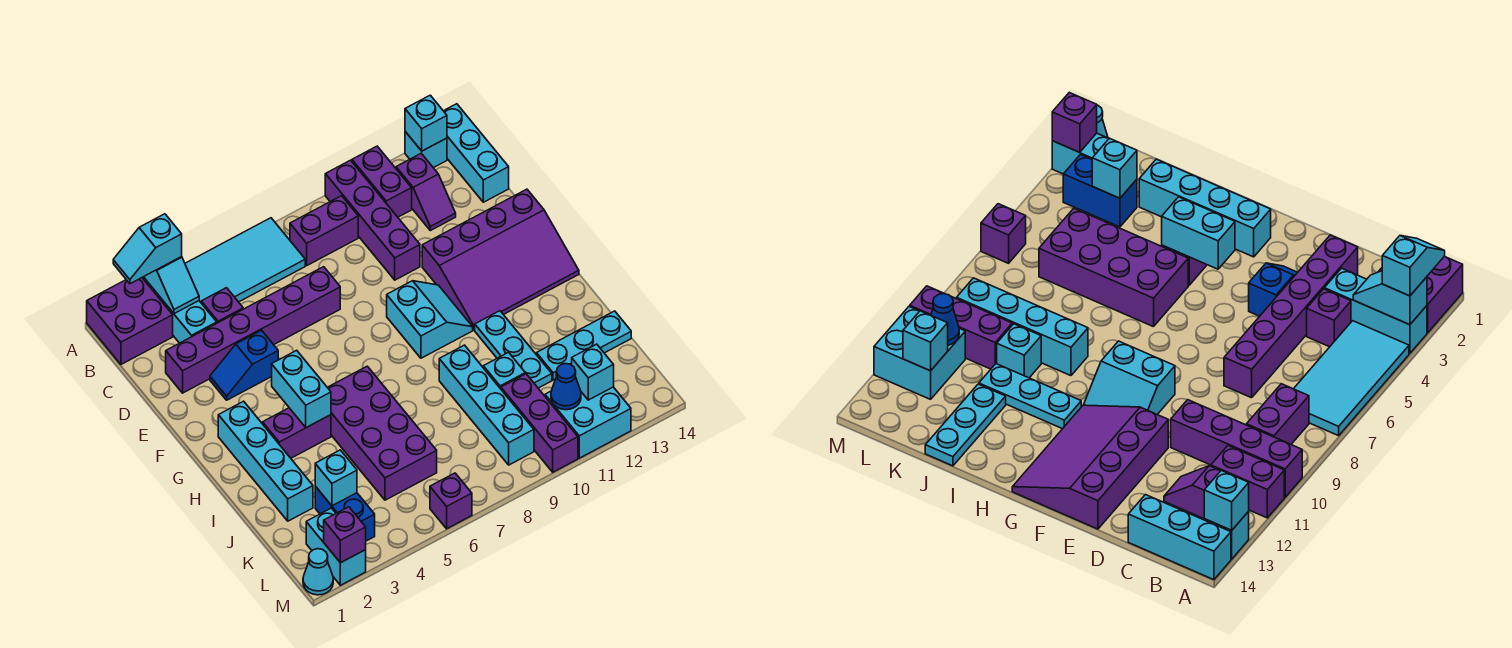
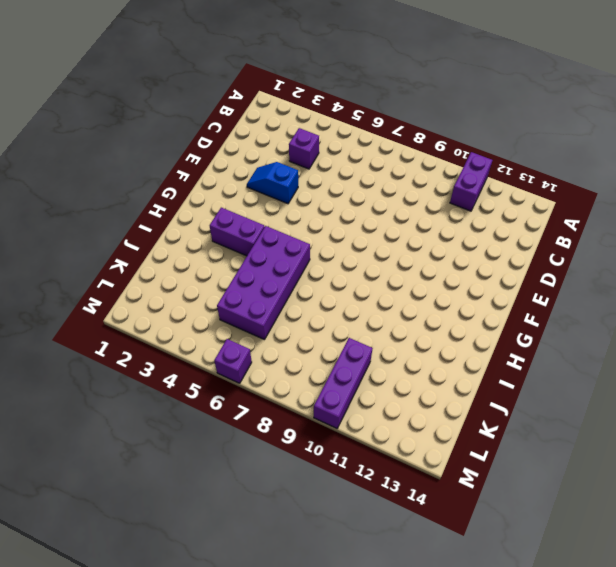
none -> purple 2x2 brick [87,278,173,364]
none -> cyan 1x3 brick [142,277,217,343]
none -> cyan 2x4 tile [185,218,305,302]
none -> purple 1x4 brick [325,160,420,280]

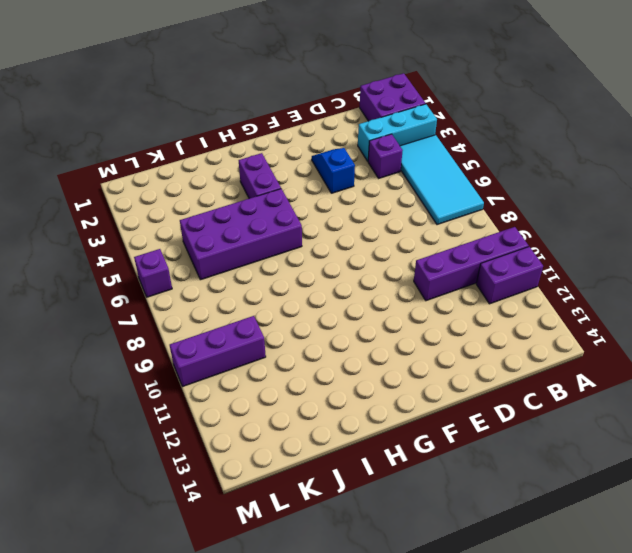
none -> cyan 1x1 brick [405,132,447,168]
none -> cyan 1x3 brick [444,104,509,202]
none -> purple 1x2 brick [290,196,358,265]
none -> purple 1x2 slope [396,153,456,231]

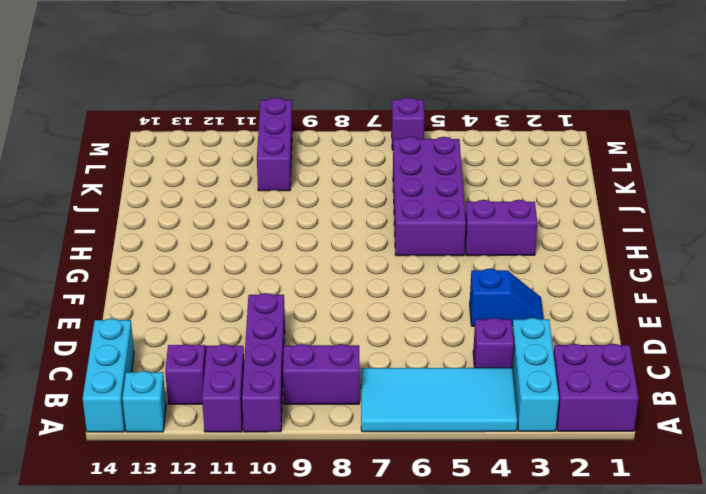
none -> purple 1x6 brick [166,267,340,393]
none -> purple 3x4 slope [422,189,579,330]
none -> cyan 2x2 slope [387,281,473,358]
none -> cyan 1x4 brick [218,401,313,521]

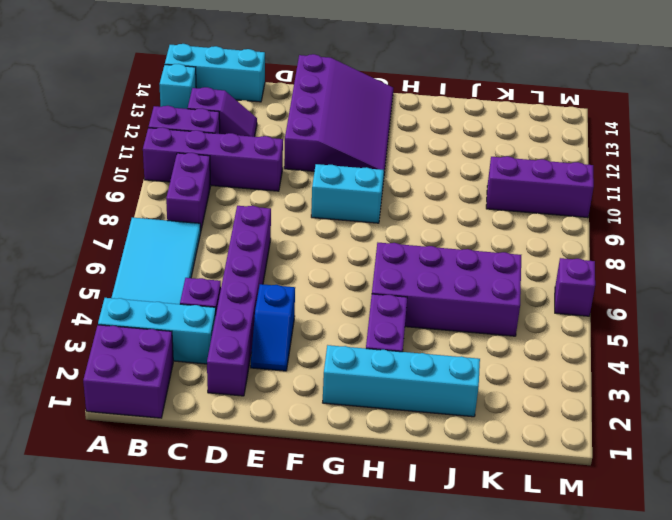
none -> cyan 1x3 plate [475,311,552,388]
none -> cyan 1x4 brick [439,345,534,465]
none -> cyan 1x1 brick [483,353,525,389]
none -> cyan 1x3 plate [536,311,631,380]

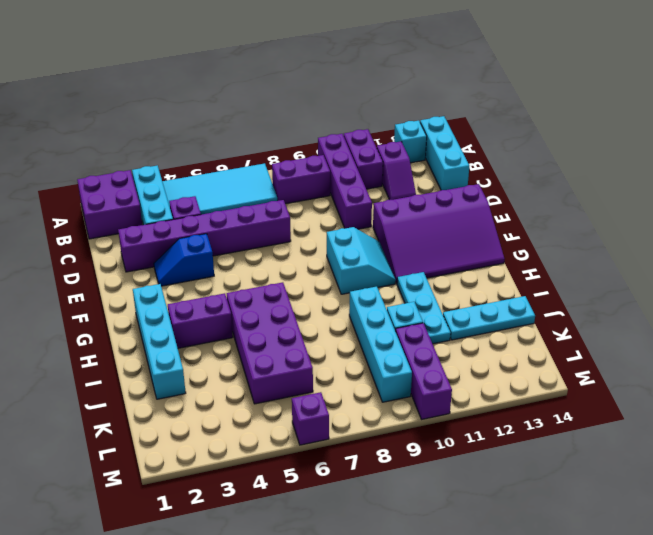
none -> blue 1x2 brick [315,486,375,541]
none -> cyan 1x2 brick [306,508,366,585]
none -> cyan 2x2 brick [545,387,631,458]
none -> cyan 1x1 cone [303,549,333,595]

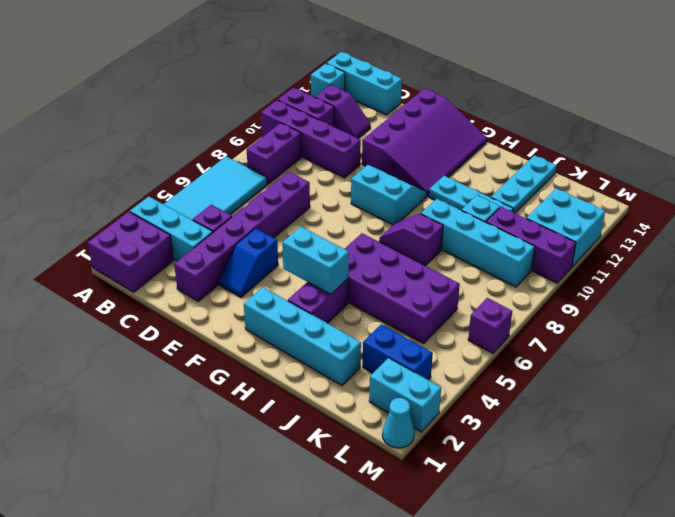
purple 1x2 slope [380,214,443,266] -> none
none -> cyan 1x2 slope [144,256,199,314]
none -> cyan 1x1 brick [405,95,447,151]
none -> cyan 1x1 brick [315,450,357,506]
none -> blue 1x1 cone [551,364,581,410]

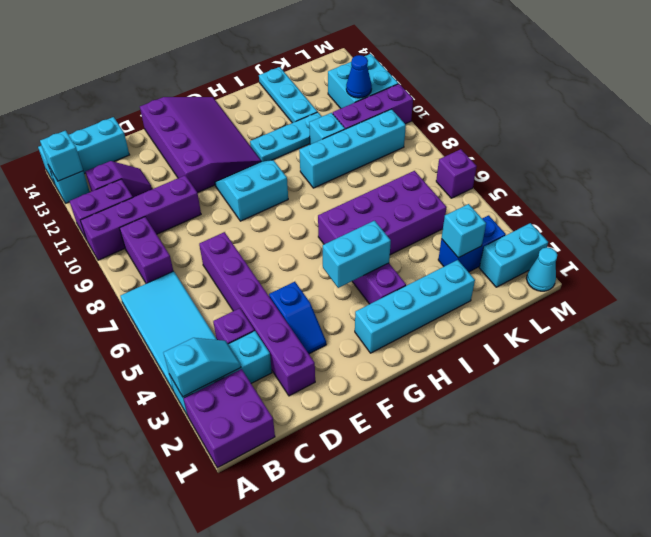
none -> cyan 1x1 brick [572,344,614,400]
none -> purple 1x1 brick [324,507,366,563]
none -> cyan 1x2 slope [113,214,182,284]

